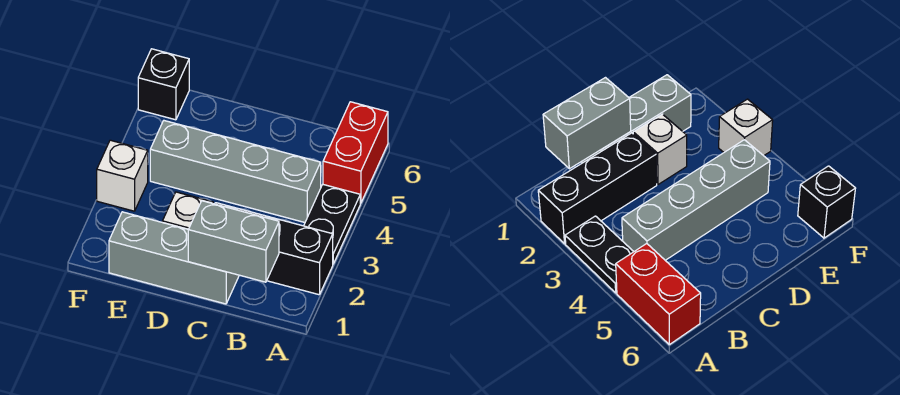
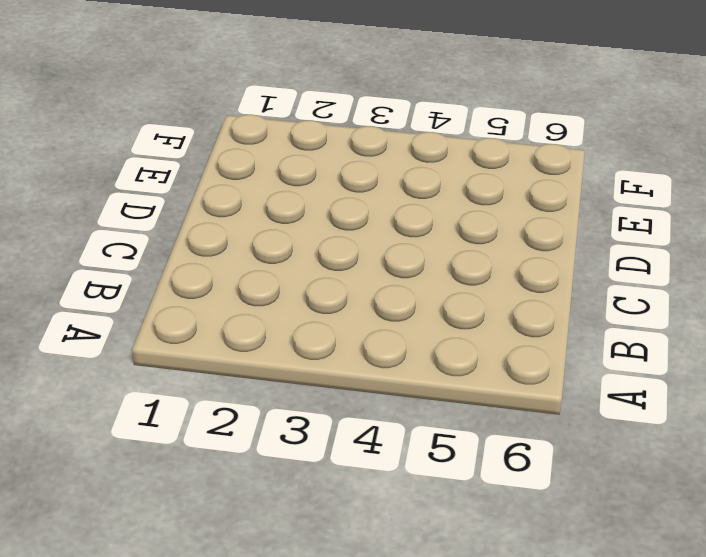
none -> black 1x3 brick [215,203,333,295]
none -> black 1x2 plate [304,185,360,264]

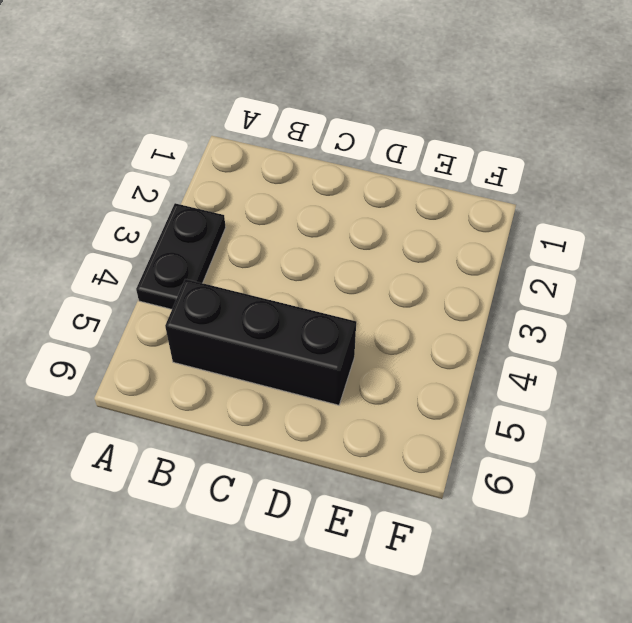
black 1x3 brick [165,279,356,405] -> black 1x3 brick moved to [215,203,333,295]
none -> red 1x2 brick [323,102,388,203]
none -> grey 1x4 brick [150,121,321,222]

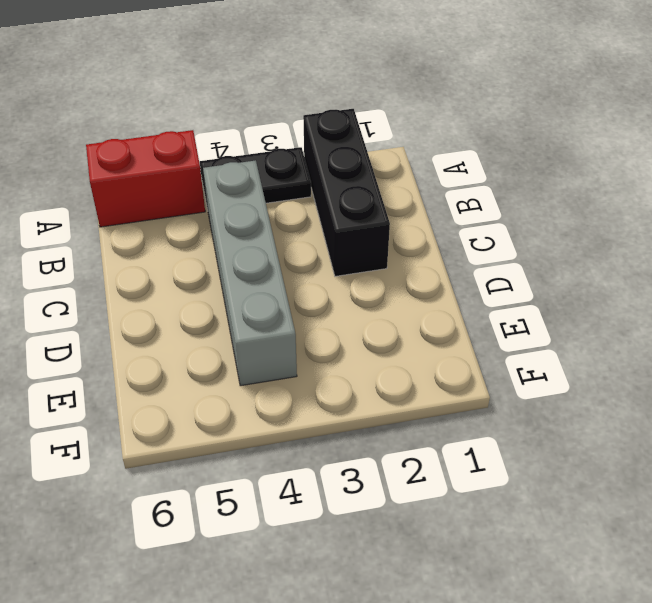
none -> grey 1x3 brick [109,212,239,304]
none -> white 1x1 brick [162,192,213,229]

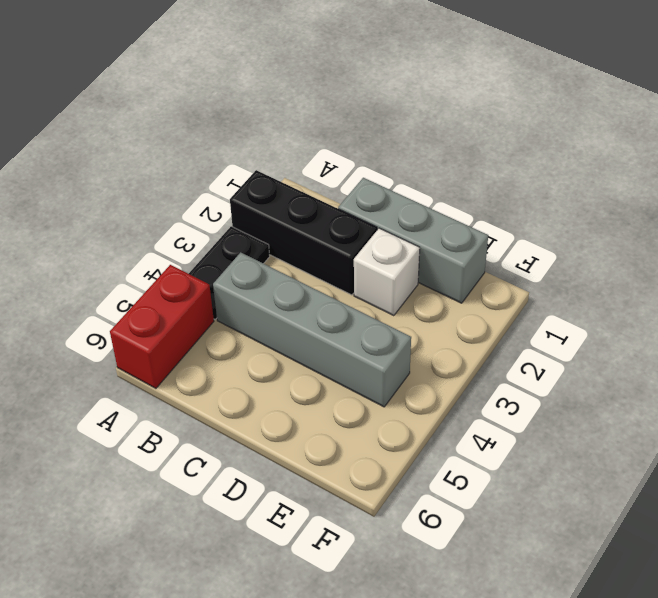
none -> white 1x1 brick [97,140,148,211]
none -> black 1x1 brick [138,49,189,120]

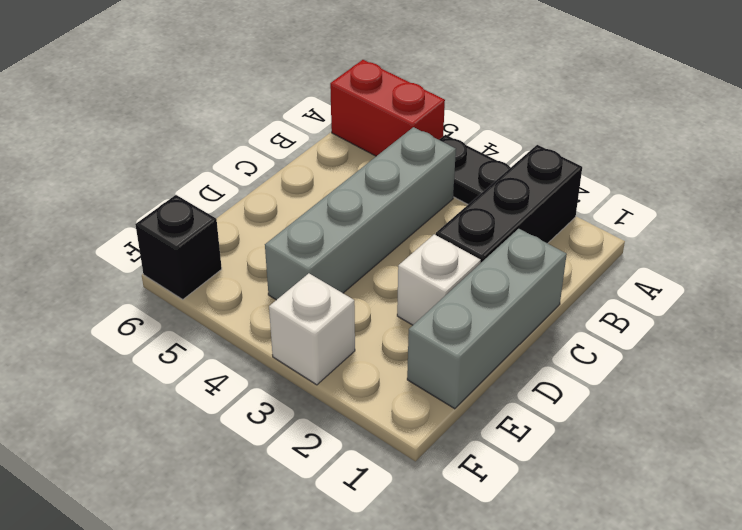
none -> grey 1x2 brick [188,201,279,282]

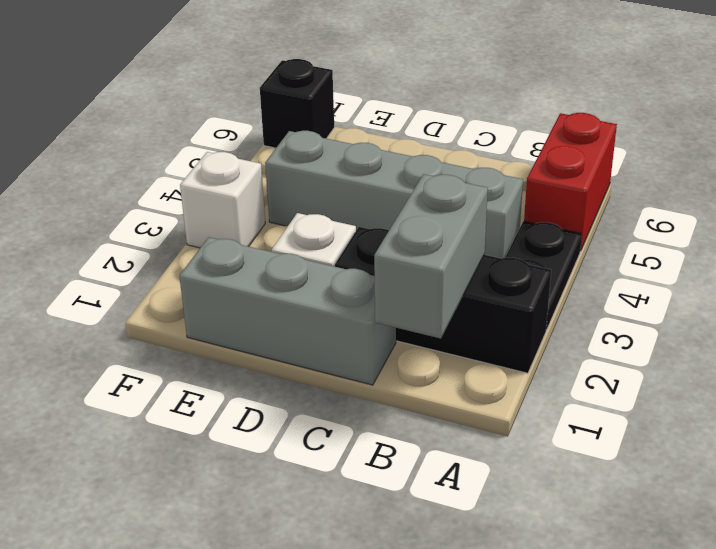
grey 1x2 brick [374,174,488,339] -> grey 1x2 brick turned to [188,201,279,282]

